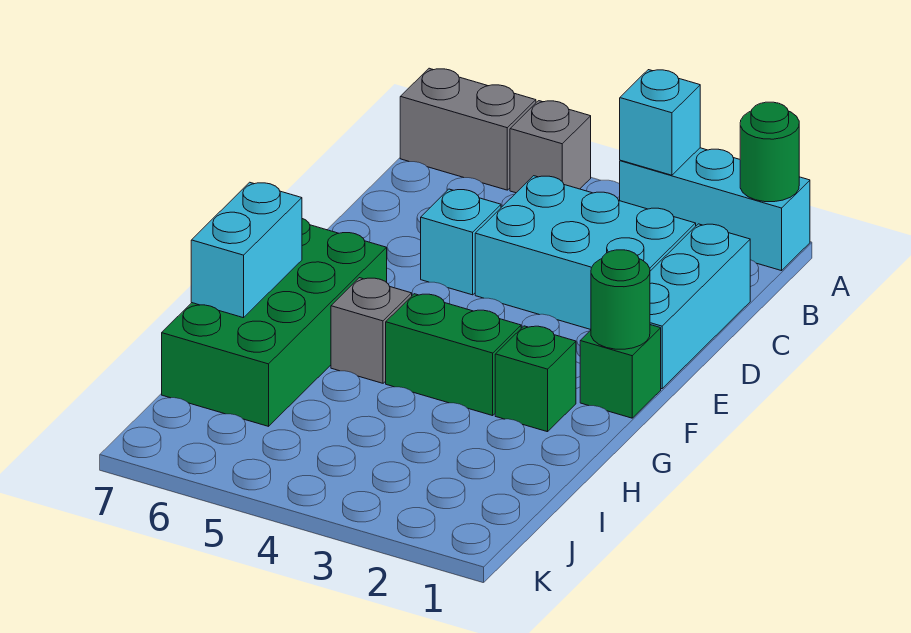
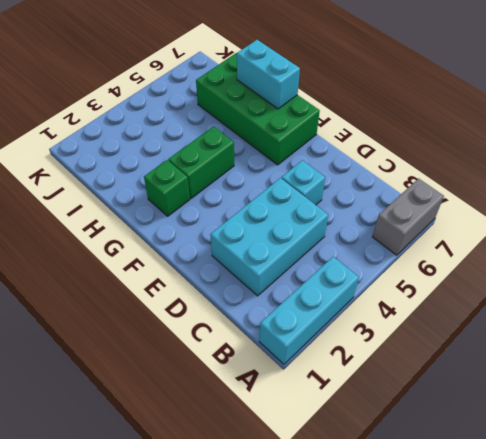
none -> grey 1x1 brick [510,101,591,193]
none -> cyan 1x3 brick [650,224,750,389]
none -> green 1x1 brick [580,325,661,418]

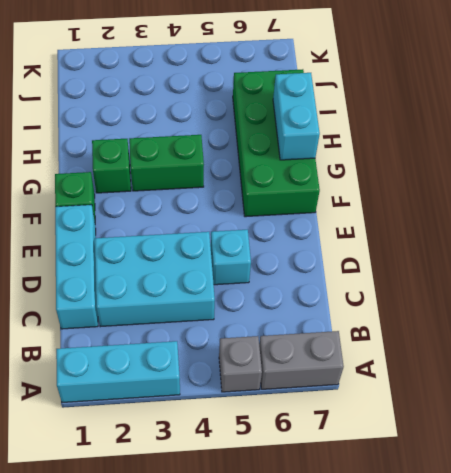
none -> grey 1x1 brick [331,278,412,383]
none -> green 1x1 round brick [740,102,799,202]
none -> cyan 1x1 brick [620,70,700,175]

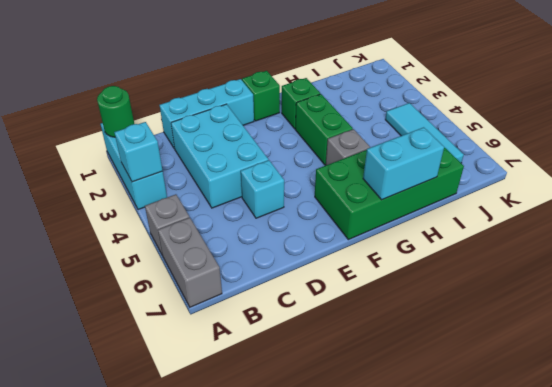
cyan 1x3 tile [385,103,464,163] -> none
none -> green 1x1 round brick [591,250,650,349]

